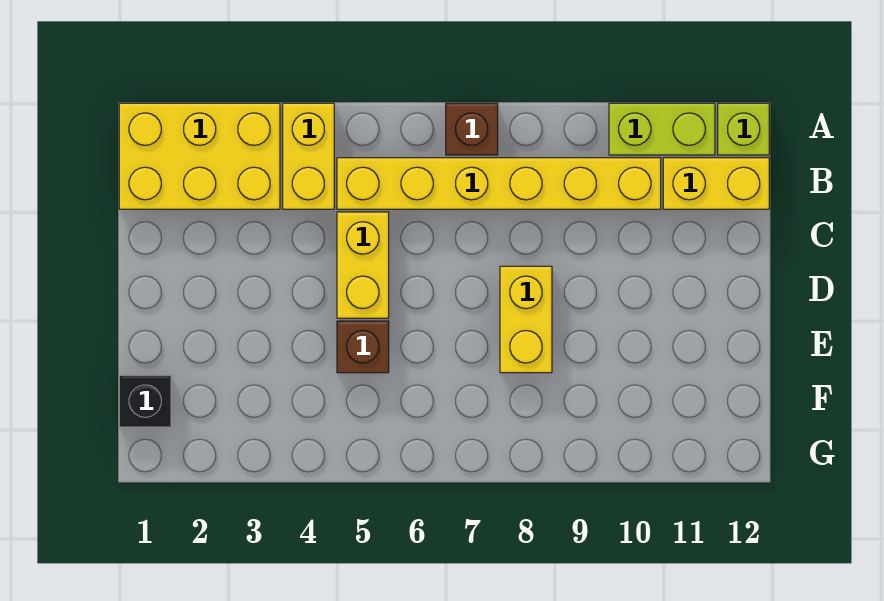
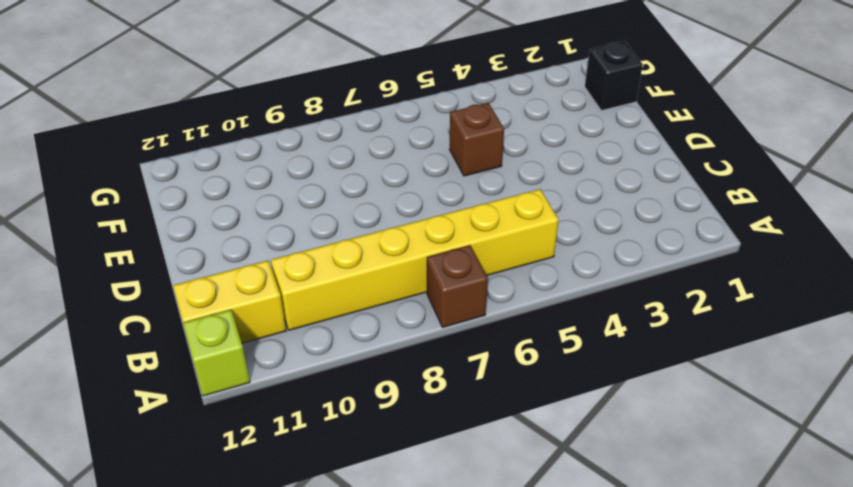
none -> yellow 2x3 brick [119,103,280,209]
none -> yellow 1x2 brick [283,103,334,209]

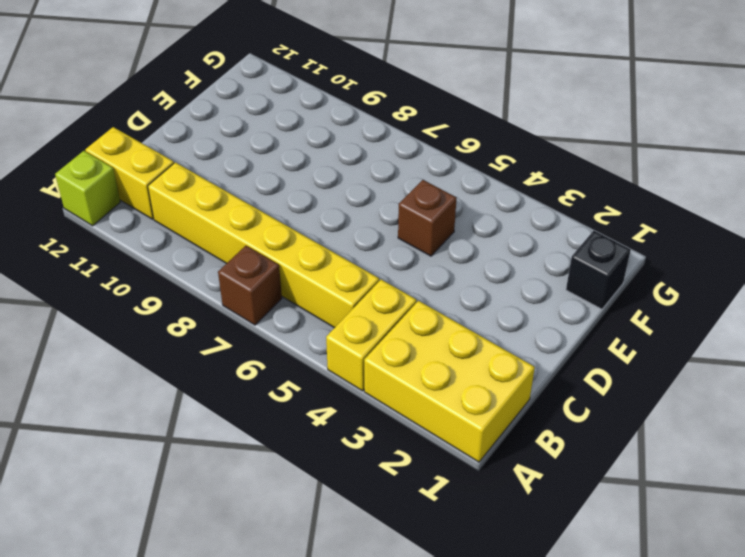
none -> lime 1x2 brick [609,103,715,155]
none -> yellow 1x2 brick [337,212,389,318]

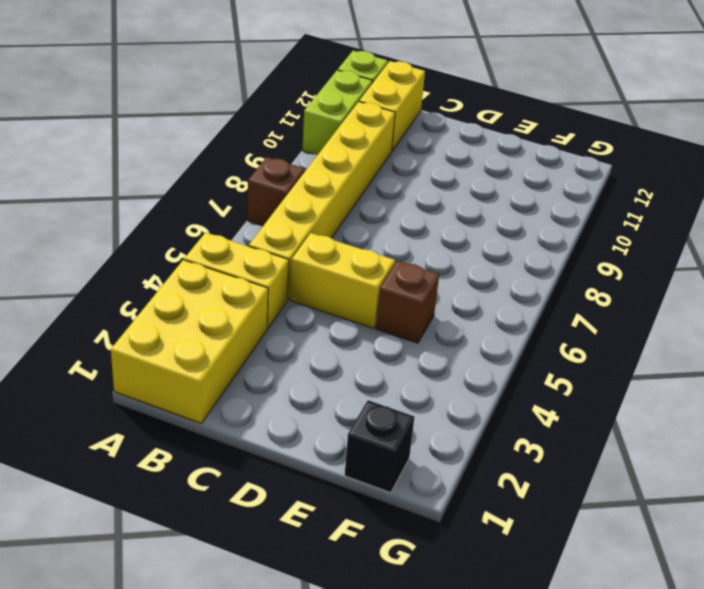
none -> yellow 1x2 brick [500,266,552,373]

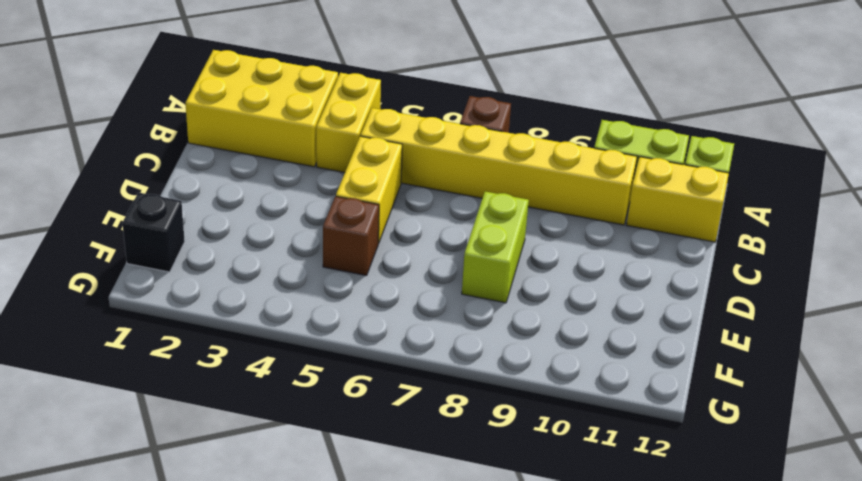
lime 1x2 brick [462,192,529,303] -> yellow 1x2 brick [500,266,552,373]

